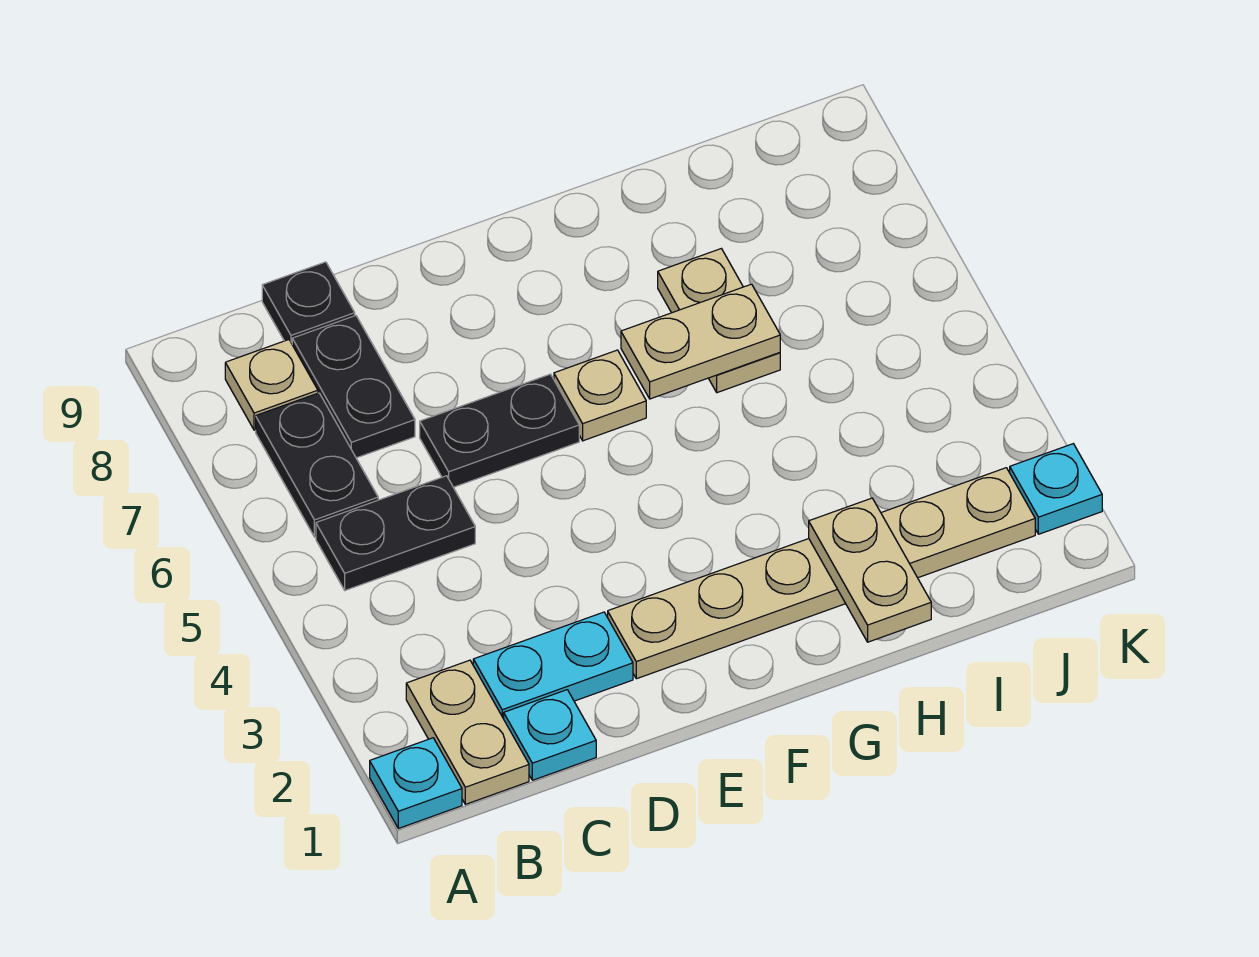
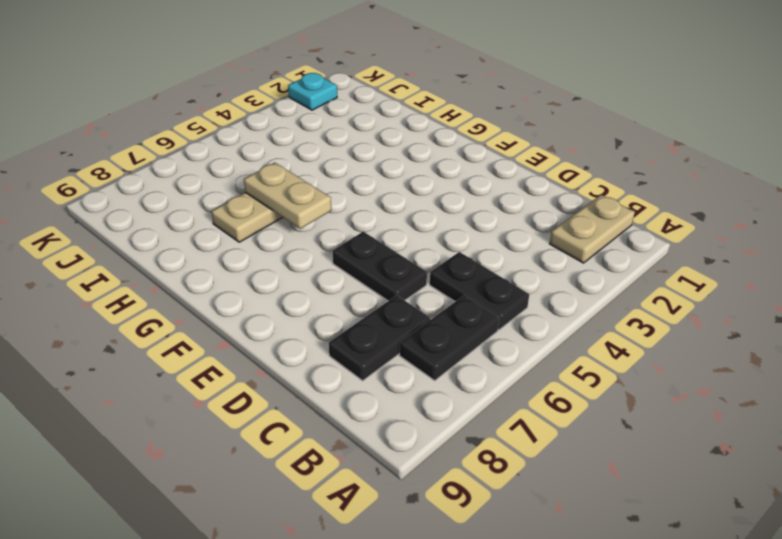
none -> cyan 1x1 plate [370,738,462,828]
none -> tan 1x1 plate [225,340,318,430]
none -> cyan 1x1 plate [504,690,596,780]

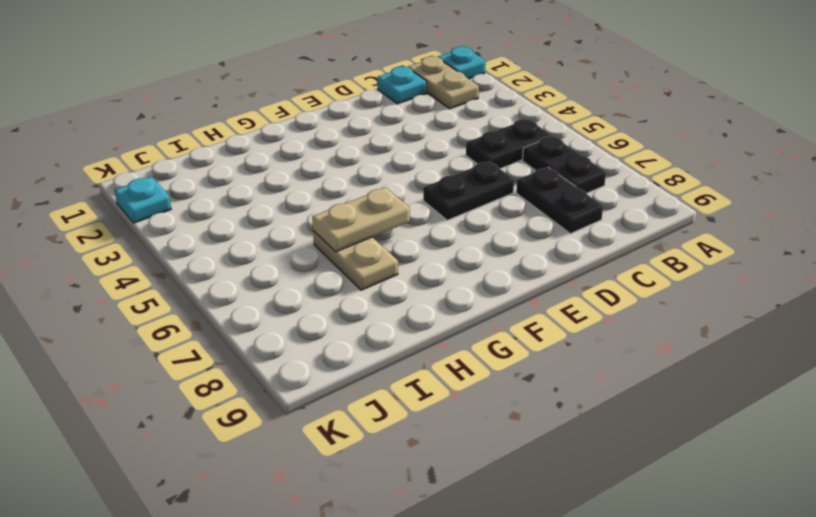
none -> tan 1x1 plate [225,340,318,430]
none -> cyan 1x2 plate [473,612,633,719]
none -> black 1x1 plate [262,262,355,343]

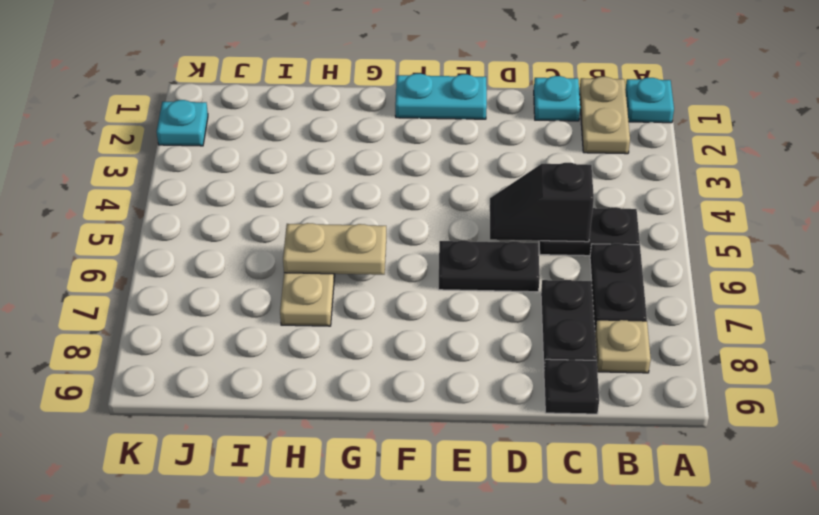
black 1x2 slope [490,163,594,242] -> none
cyan 1x2 plate [395,74,487,119] -> cyan 1x2 plate moved to [473,612,633,719]
none -> tan 1x6 plate [608,468,1035,679]
none -> tan 1x1 plate [554,350,646,441]
none -> tan 1x2 plate [809,498,931,642]

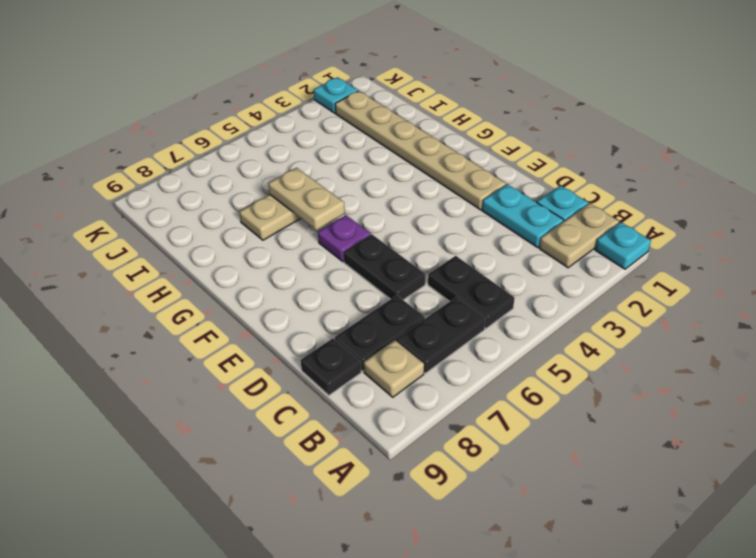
purple 1x1 plate [318,215,371,261] -> tan 1x1 plate [554,350,646,441]
none -> tan 1x2 plate [809,498,931,642]

